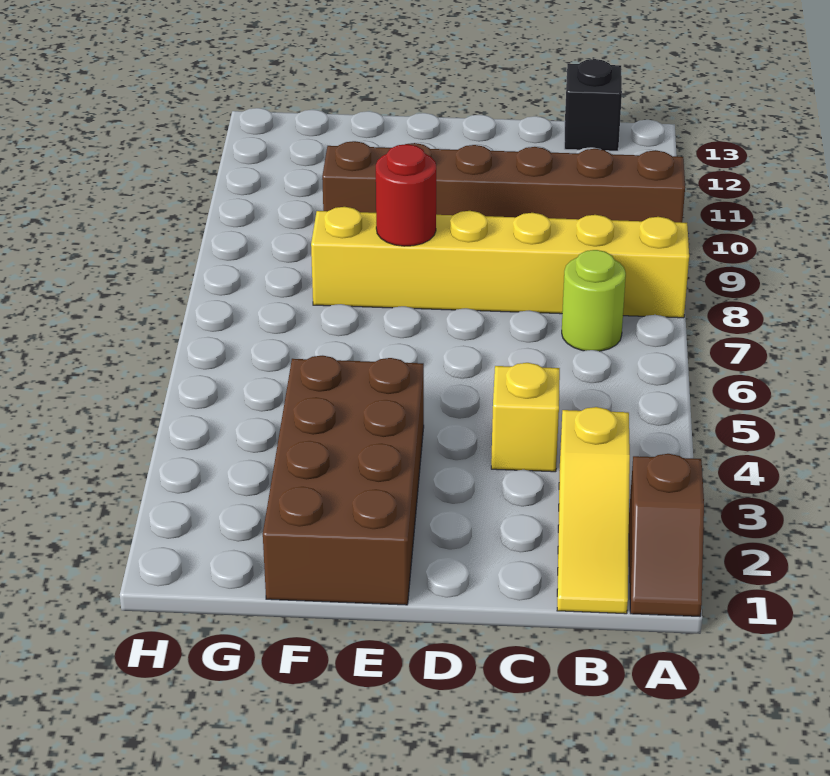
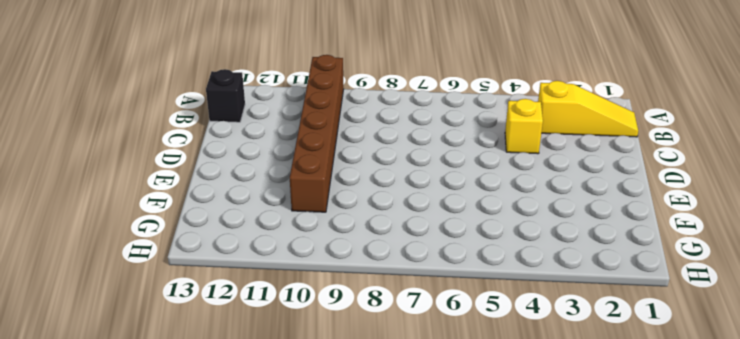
none -> brown 1x2 slope [629,454,704,616]
none -> yellow 1x6 brick [311,207,689,318]

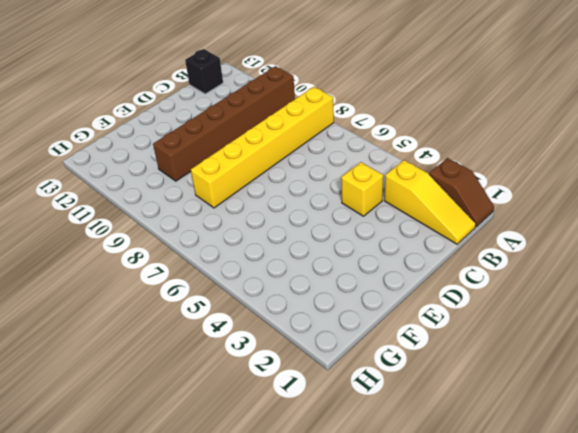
none -> lime 1x1 round brick [562,250,626,351]
none -> brown 2x4 brick [263,356,424,605]

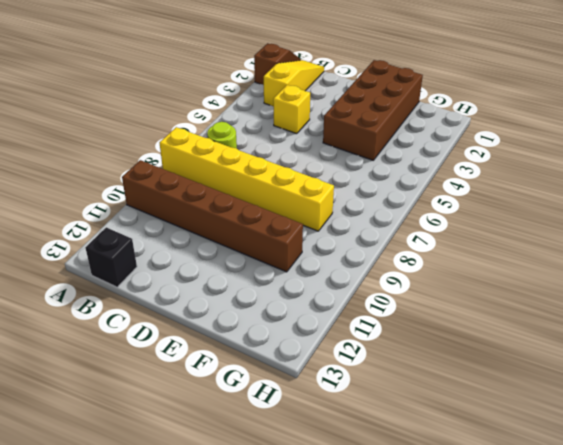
none -> red 1x1 round brick [376,144,436,246]

